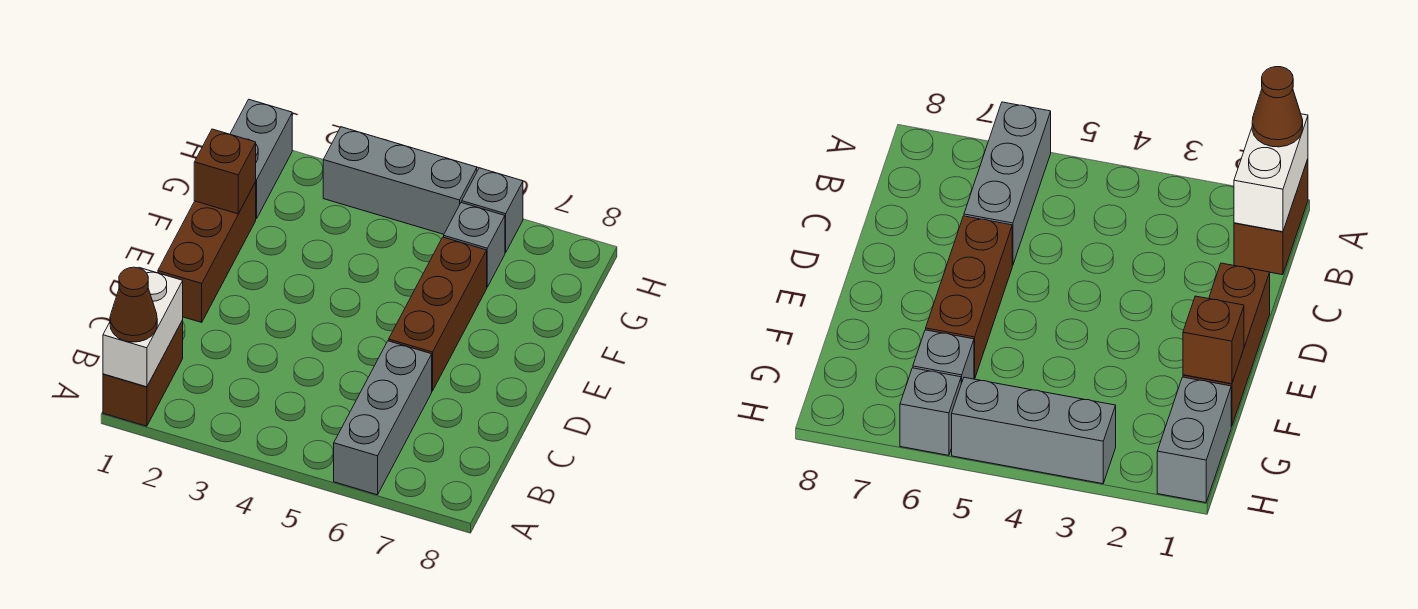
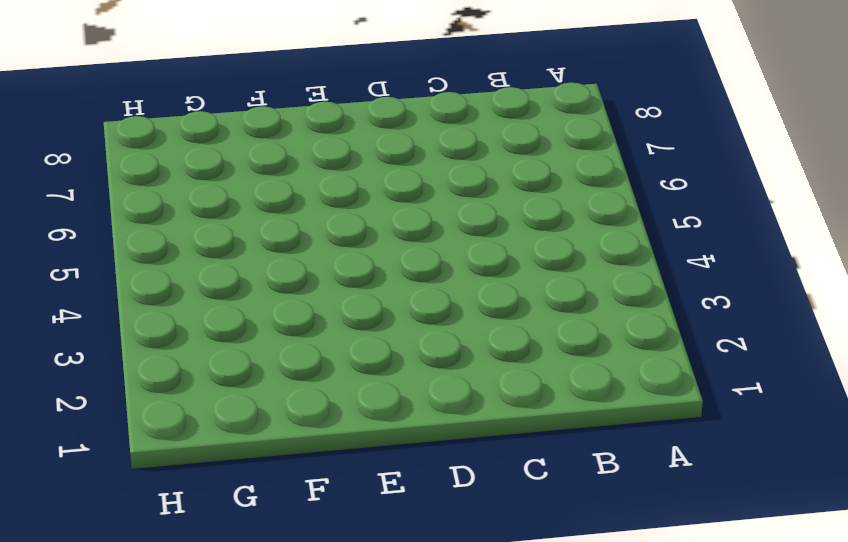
none -> brown 1x2 brick [103,320,183,426]
none -> grey 1x3 brick [334,341,432,495]

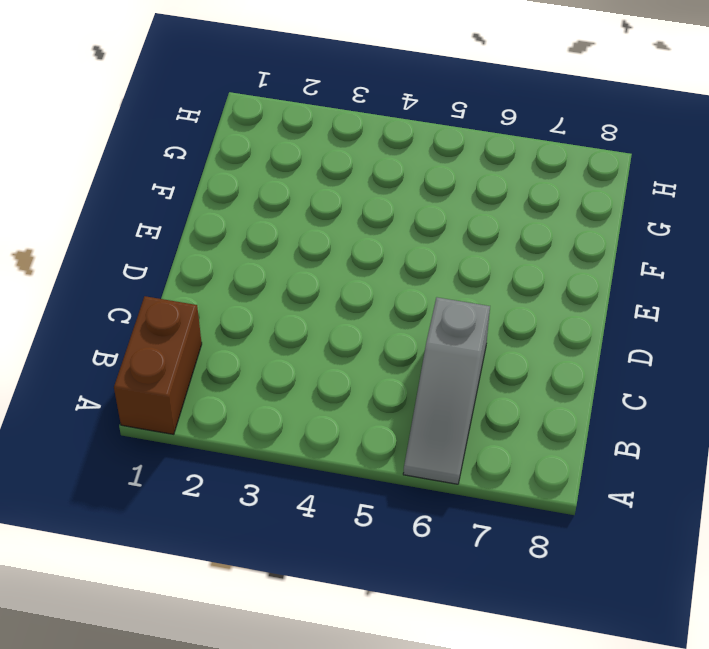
grey 1x3 slope [403,297,490,484] -> grey 1x3 brick [334,341,432,495]
none -> brown 1x3 brick [158,182,256,322]
none -> brown 1x3 brick [389,237,487,391]

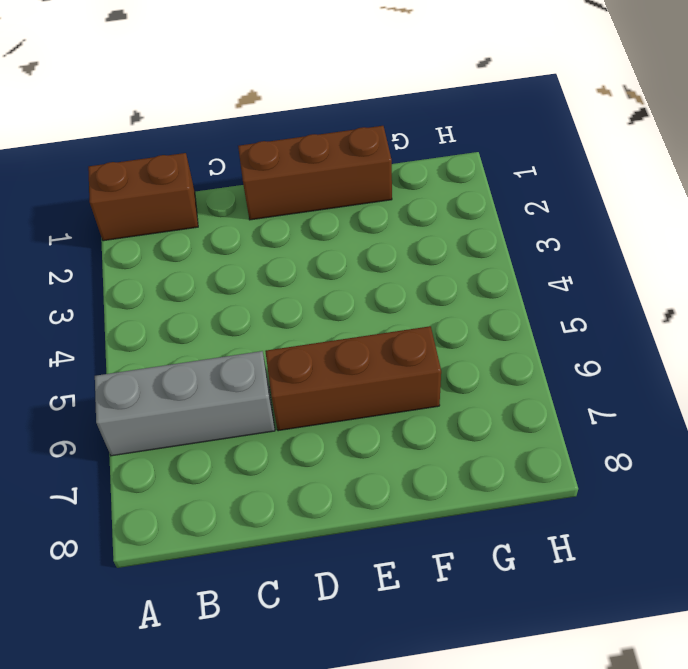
none -> grey 1x2 brick [230,100,292,219]
none -> grey 1x1 brick [444,202,505,287]

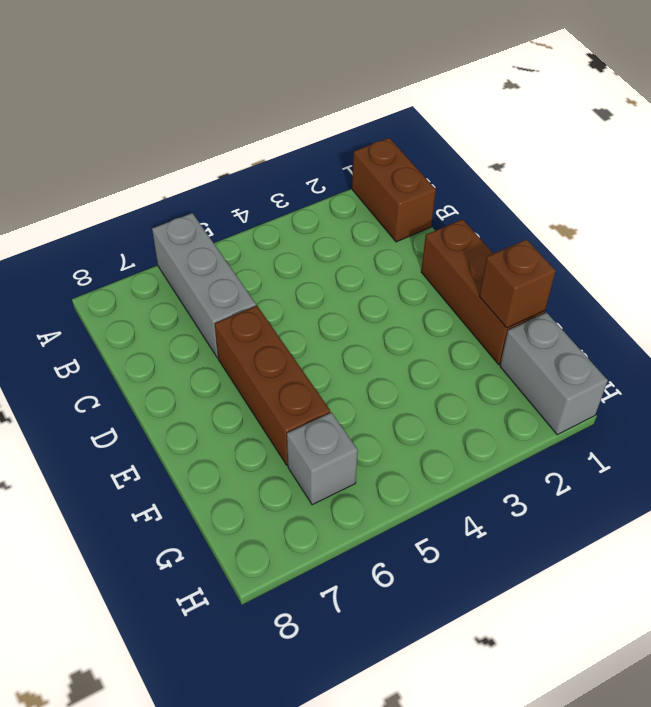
none -> grey 1x3 brick [323,127,477,234]
none -> grey 1x1 brick [462,168,523,253]

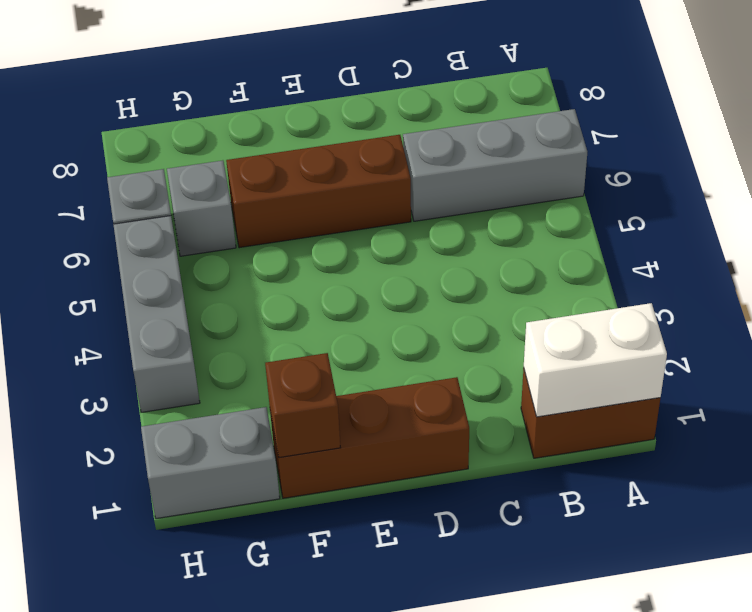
none -> brown 1x1 cone [110,267,157,342]

